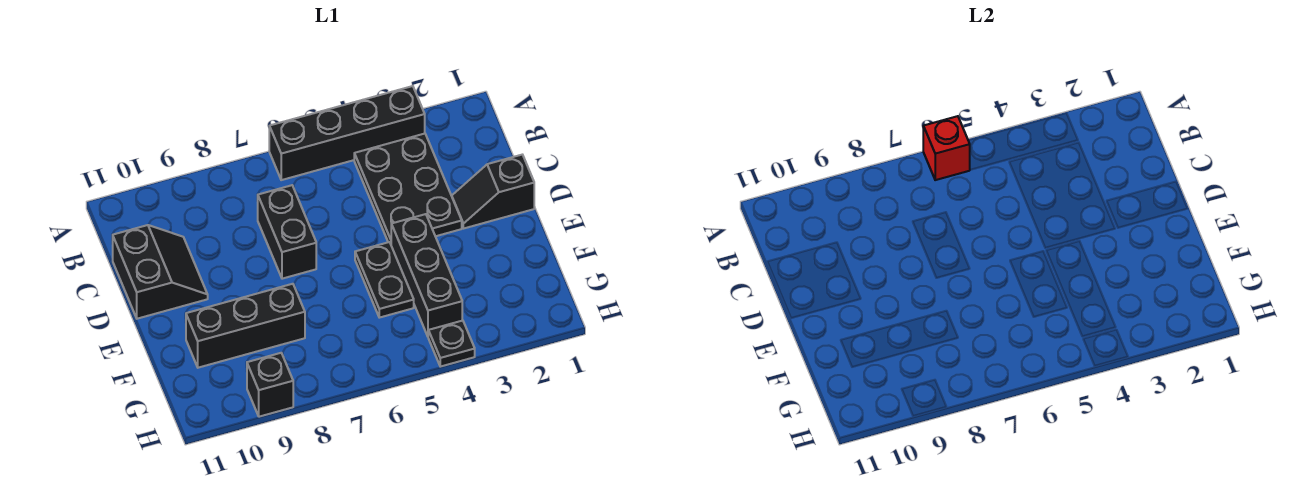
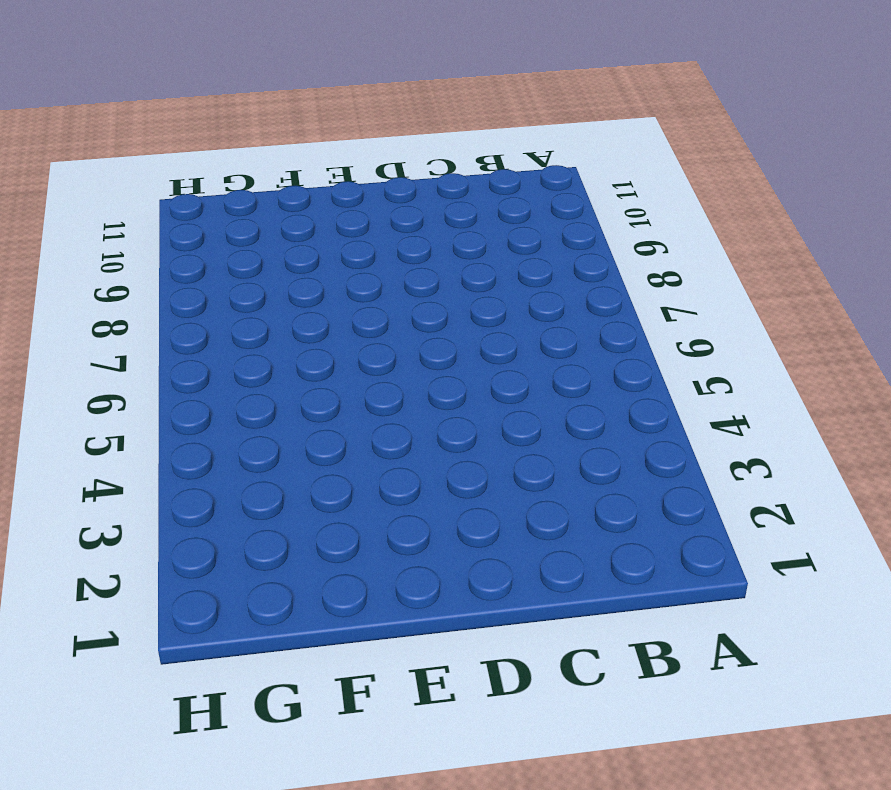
none -> black 1x4 brick [269,86,425,180]
none -> black 2x3 plate [354,134,462,244]

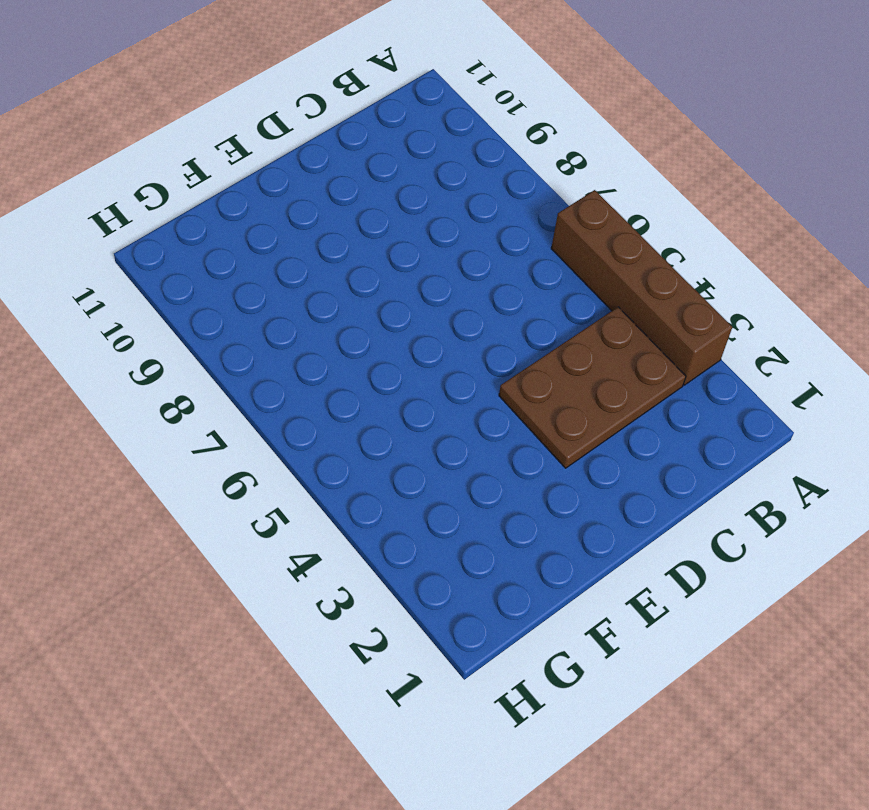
brown 1x4 brick [551,190,732,385] -> black 1x4 brick [269,86,425,180]
brown 2x3 plate [499,307,686,468] -> black 2x3 plate [354,134,462,244]
none -> black 1x2 brick [257,185,316,279]
none -> black 2x2 slope [113,225,208,319]

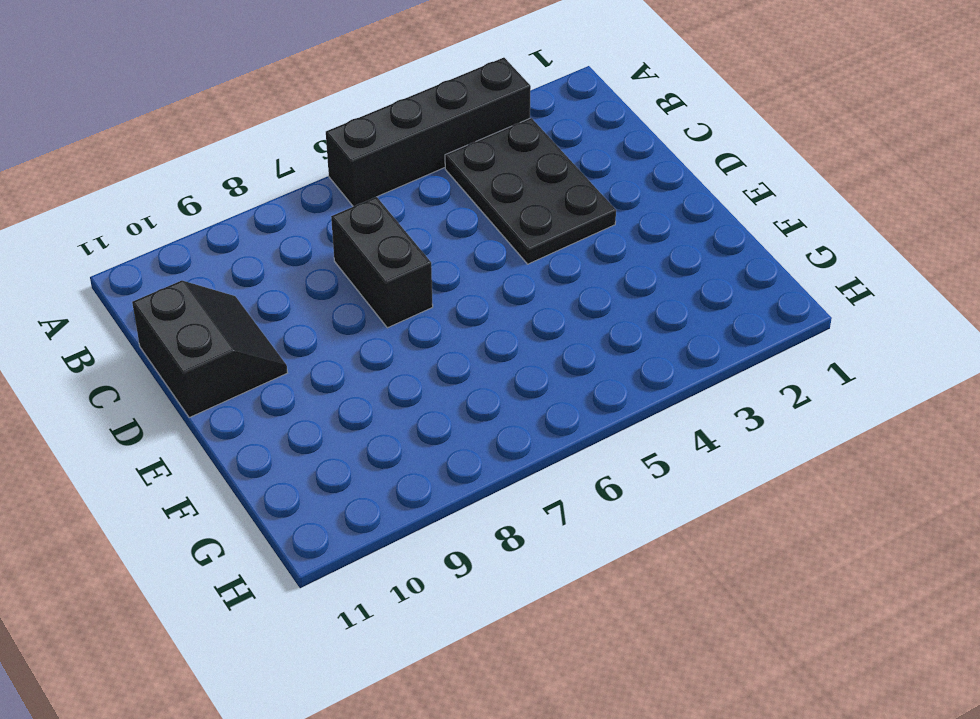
none -> black 1x2 slope [452,155,534,228]
none -> black 1x3 brick [391,214,462,336]

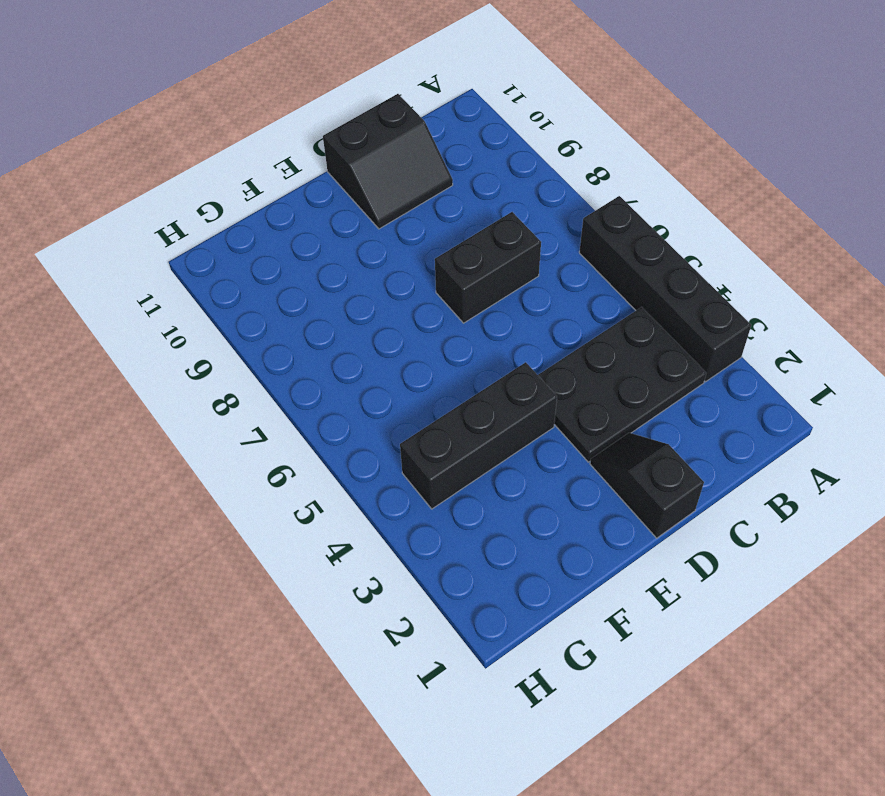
none -> black 1x2 plate [355,242,414,318]
none -> black 1x3 brick [186,284,305,368]

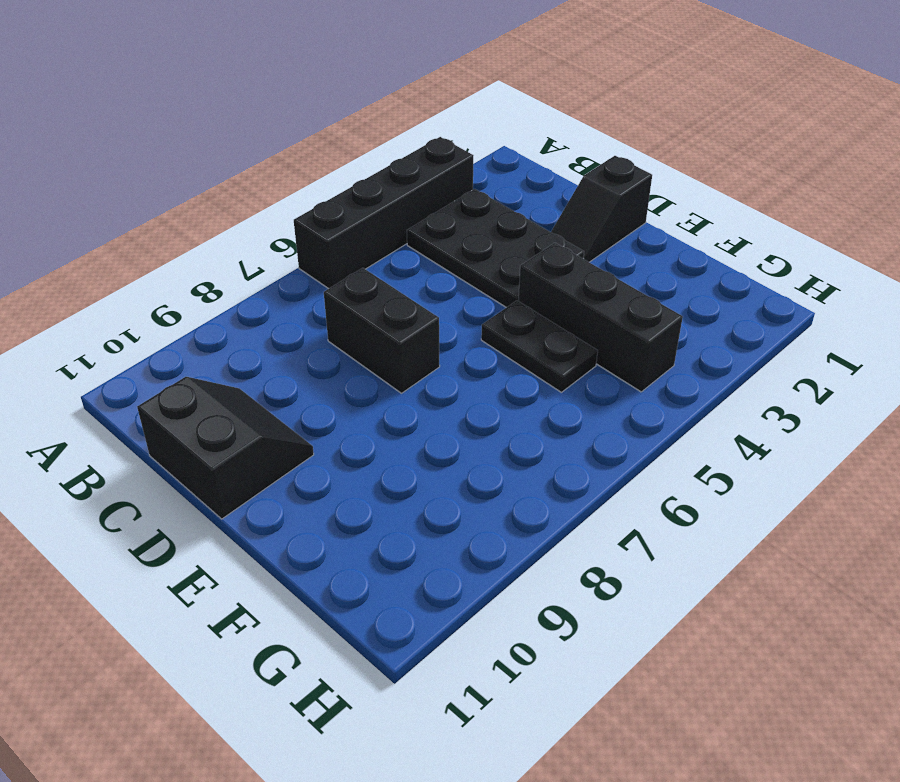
none -> black 1x3 brick [186,284,305,368]
none -> black 1x1 plate [428,320,475,367]

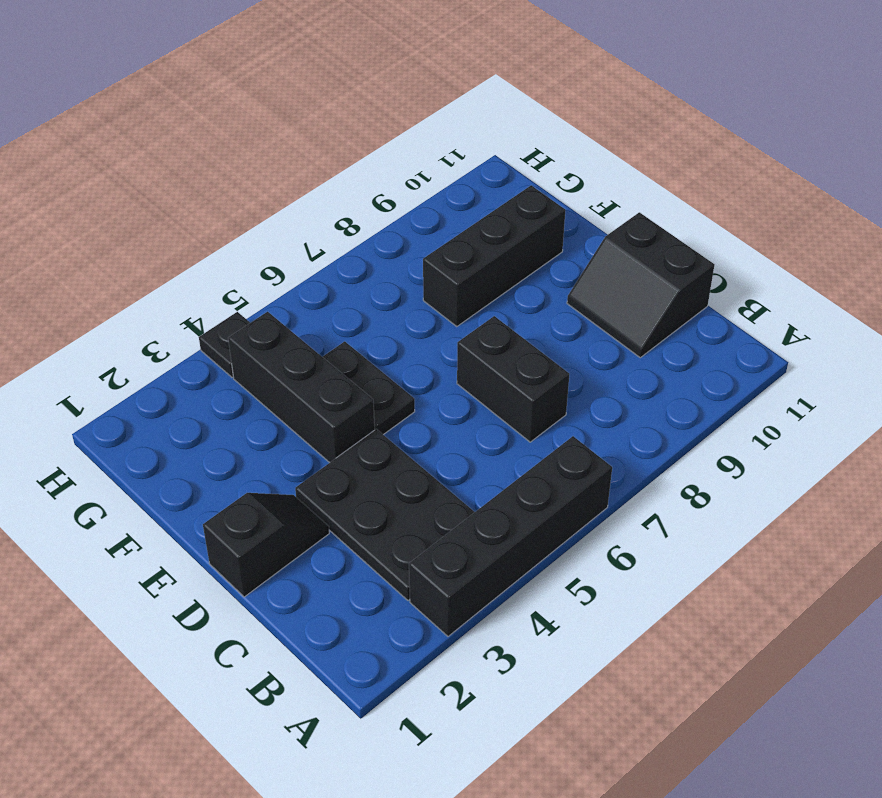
none -> black 1x1 brick [247,353,293,417]
none -> red 1x1 brick [923,116,970,180]

